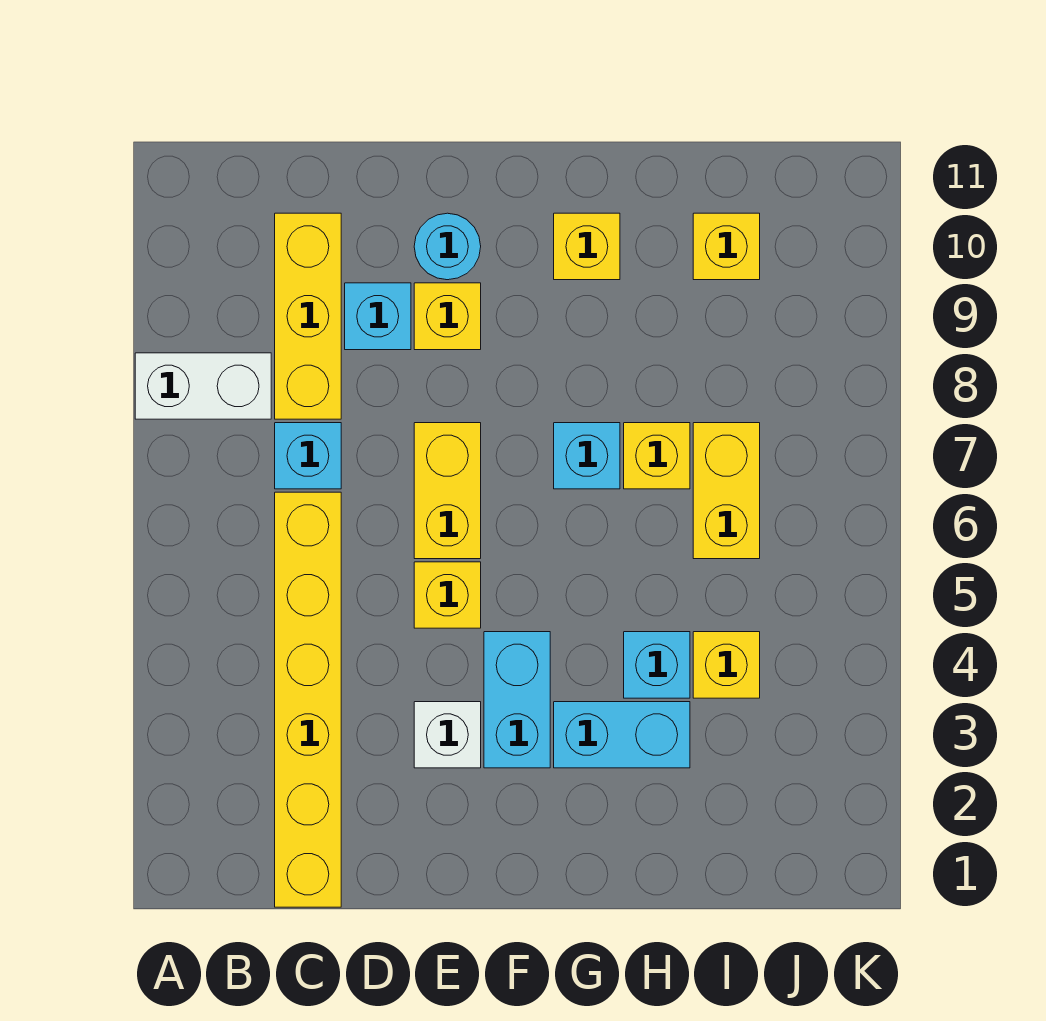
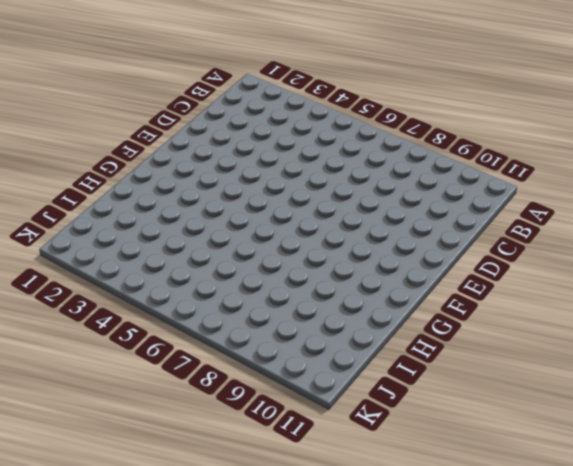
none -> white 1x2 brick [135,353,271,419]
none -> yellow 1x6 brick [275,492,341,907]
none -> cyan 1x1 brick [275,423,341,489]

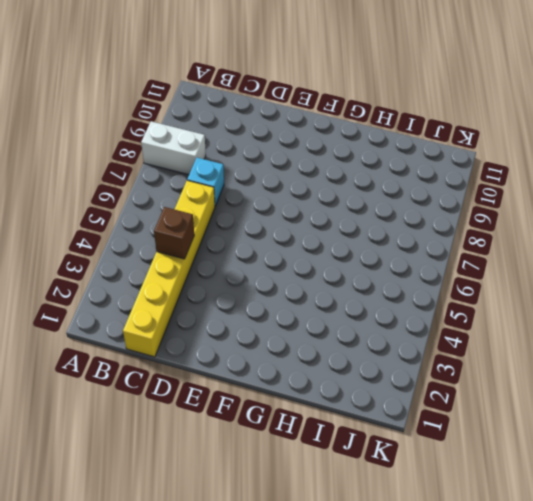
brown 1x1 brick [154,207,194,259] -> none
none -> yellow 1x3 brick [275,213,341,419]
none -> cyan 1x1 brick [345,283,411,350]
none -> white 1x1 brick [414,702,481,768]

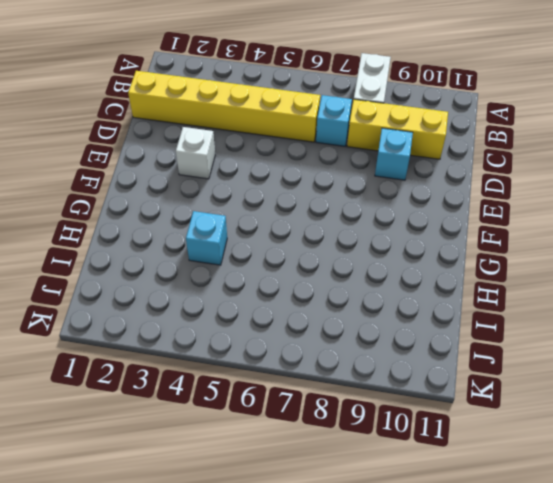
none -> yellow 1x1 brick [414,562,481,628]
none -> yellow 1x2 brick [414,423,481,559]
none -> yellow 1x1 brick [414,283,481,350]

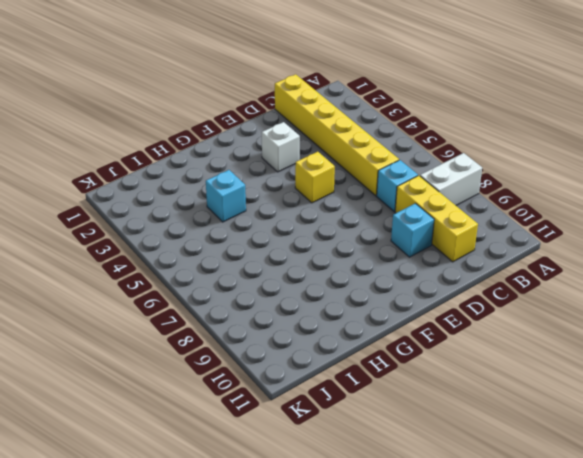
none -> yellow 1x2 brick [414,423,481,559]
none -> yellow 1x1 brick [414,283,481,350]
none -> cyan 1x1 round brick [414,213,481,280]

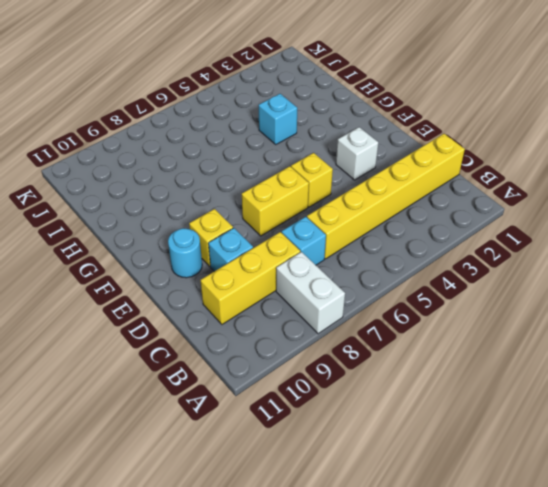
none -> cyan 1x2 brick [484,632,550,768]
none -> cyan 1x2 brick [554,702,690,768]
none -> cyan 1x1 brick [554,423,620,489]

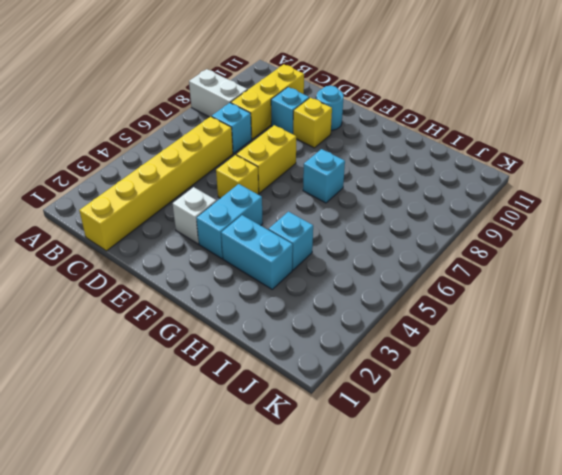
none -> yellow 1x1 brick [554,213,620,280]
none -> yellow 1x1 brick [624,423,690,489]
none -> yellow 1x1 brick [693,632,760,698]

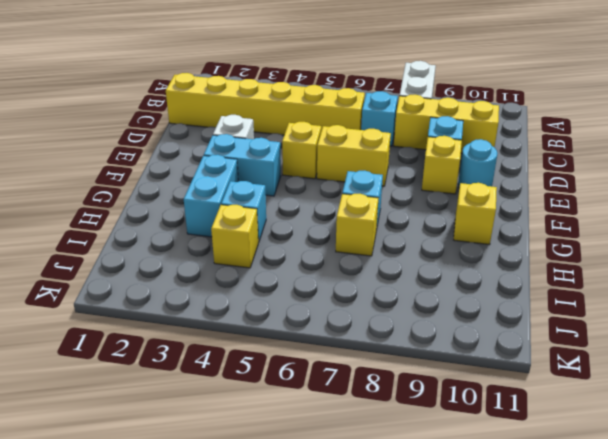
none -> yellow 1x2 brick [693,423,760,559]
none -> yellow 1x1 brick [693,213,760,280]

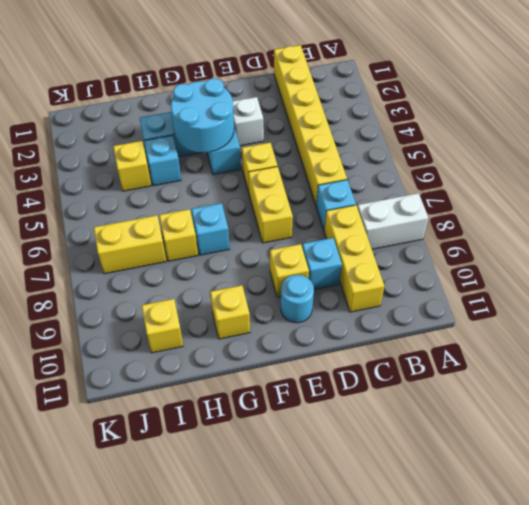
cyan 2x2 round brick [171,79,234,152] -> none
yellow 1x2 brick [94,215,166,274] -> yellow 1x2 brick turned to [693,423,760,559]

